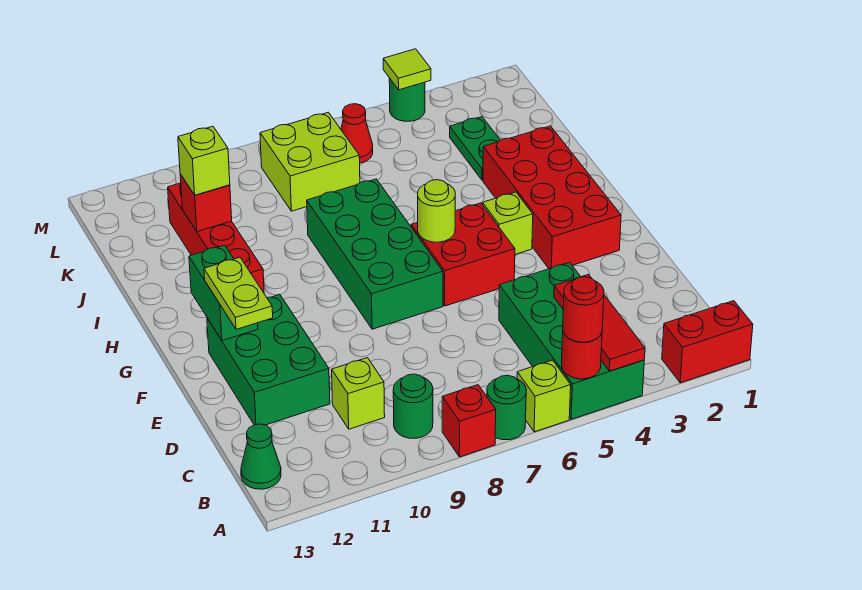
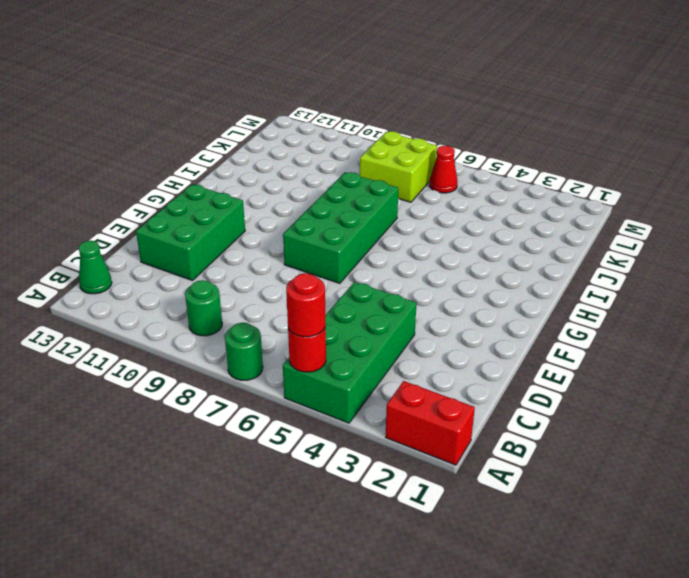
none -> lime 1x1 brick [517,360,571,432]
none -> red 1x1 brick [442,385,496,457]
none -> lime 1x1 brick [332,358,385,429]

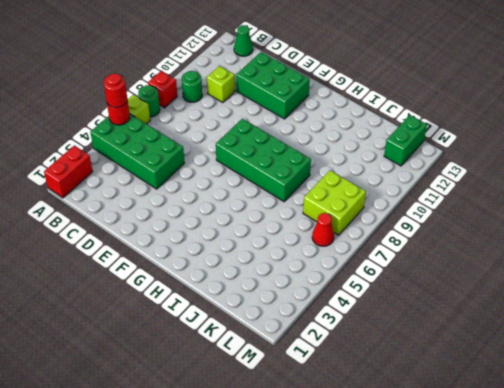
green 1x2 brick [384,115,427,166] -> green 1x2 brick turned to [189,245,258,341]
none -> red 2x4 brick [483,126,621,269]
none -> red 2x2 brick [411,203,515,306]
none -> lime 1x1 brick [482,192,533,254]

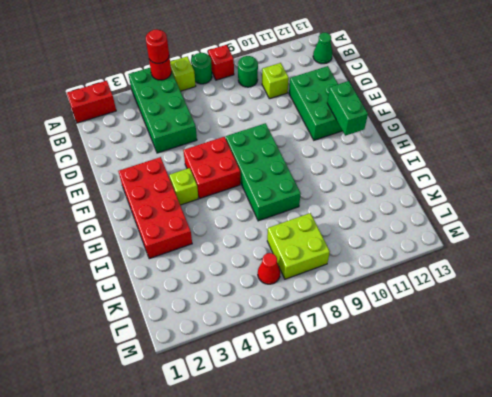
none -> red 1x4 brick [168,183,264,293]
none -> green 1x2 plate [450,117,500,180]
none -> green 1x1 round brick [389,78,425,121]

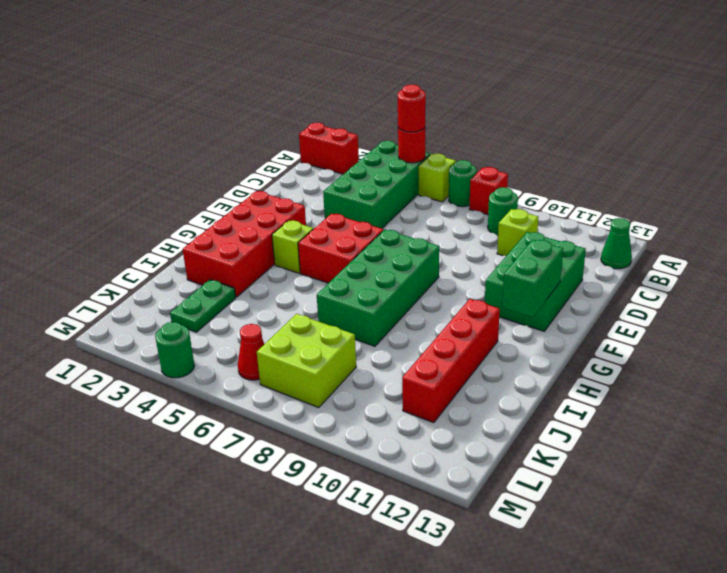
none -> red 1x3 tile [554,275,645,371]
none -> lime 1x1 round brick [418,180,455,242]
none -> red 1x1 brick [180,174,232,232]

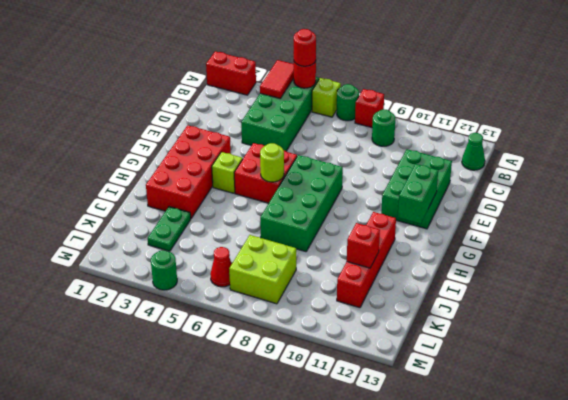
red 1x2 tile [260,60,294,98] -> red 1x3 tile [554,275,645,371]
none -> lime 1x1 brick [332,358,385,429]
none -> lime 1x1 tile [383,49,431,90]
none -> lime 1x2 plate [204,257,273,329]

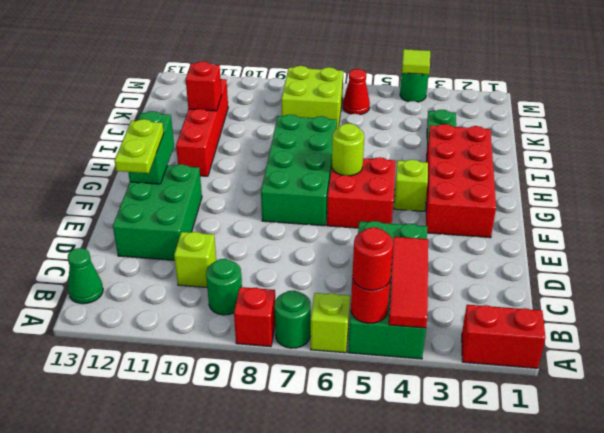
none -> lime 1x1 brick [178,126,230,195]

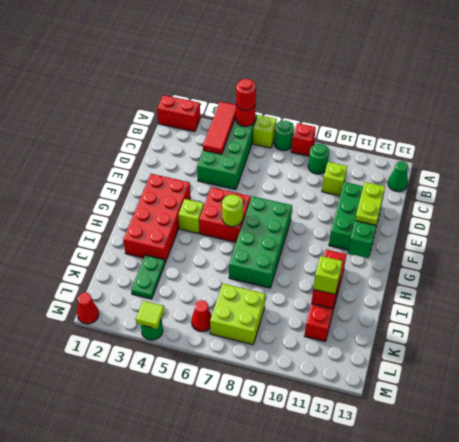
red 1x1 cone [77,293,99,324] -> none

